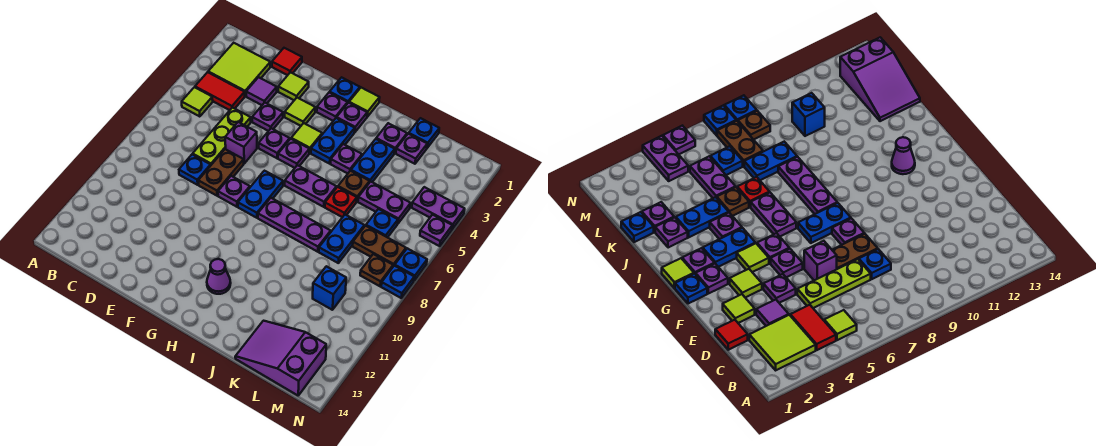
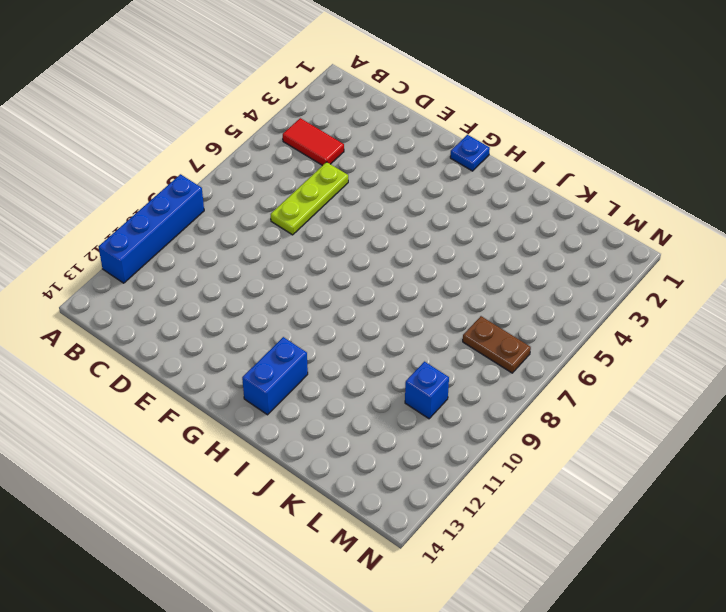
blue 1x4 brick [99,174,204,283] -> none
blue 1x2 brick [242,337,308,415] -> purple 1x1 cone [207,259,231,294]
none -> lime 2x2 tile [208,43,270,96]
none -> lime 1x1 tile [182,87,213,117]
none -> red 1x1 tile [272,48,302,75]
none -> purple 1x1 tile [246,77,277,105]

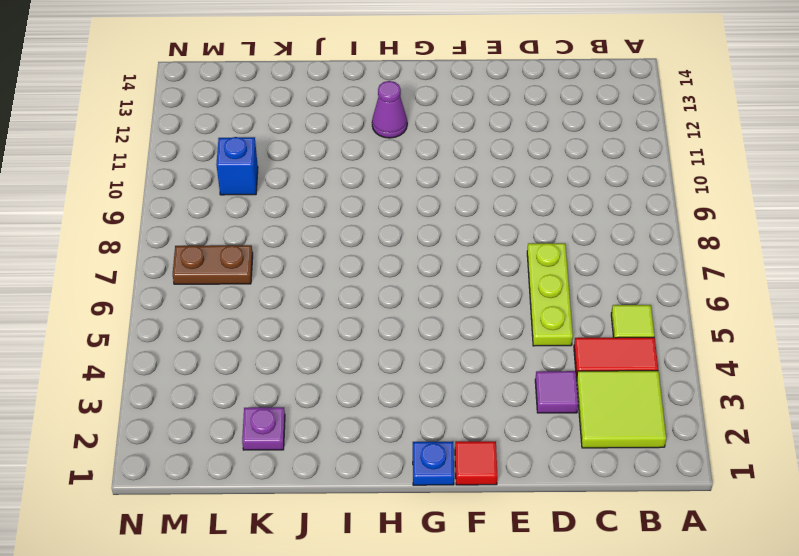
red 1x1 tile [455,441,498,485] -> red 1x1 tile moved to [272,48,302,75]
none -> blue 1x1 plate [179,154,211,185]
none -> lime 1x1 tile [278,72,309,100]
none -> purple 1x1 plate [252,103,283,131]
none -> purple 1x1 brick [225,122,257,163]

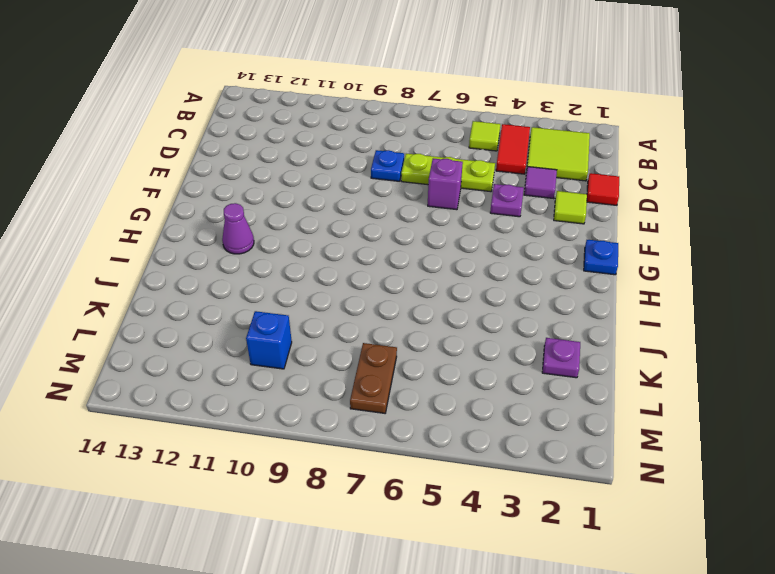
none -> brown 1x2 plate [198,149,244,196]
none -> lime 1x1 tile [285,98,315,126]
none -> purple 1x1 plate [259,128,290,158]
none -> purple 1x1 plate [218,176,250,207]

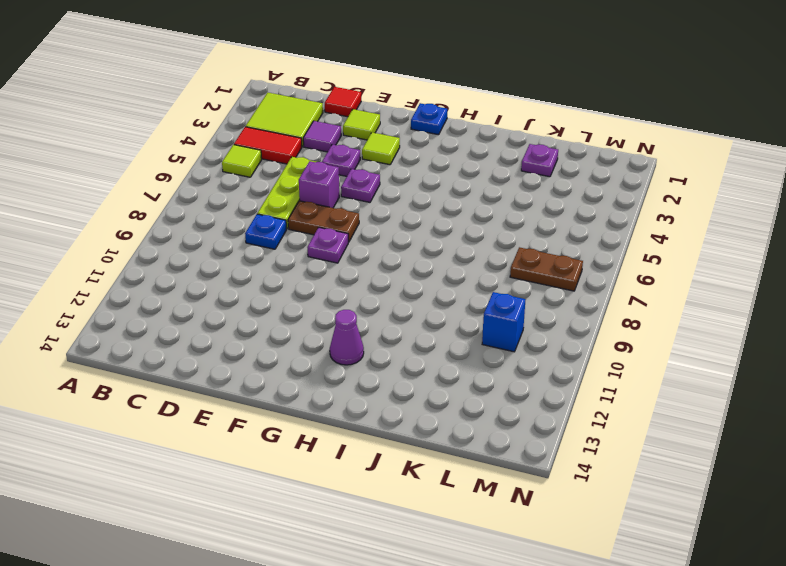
brown 1x2 plate [288,201,359,242] -> brown 1x2 plate turned to [198,149,244,196]
none -> purple 1x1 plate [317,92,348,121]
none -> lime 1x1 tile [291,123,322,153]
none -> purple 1x1 plate [278,139,309,168]
none -> blue 1x2 plate [238,171,283,218]

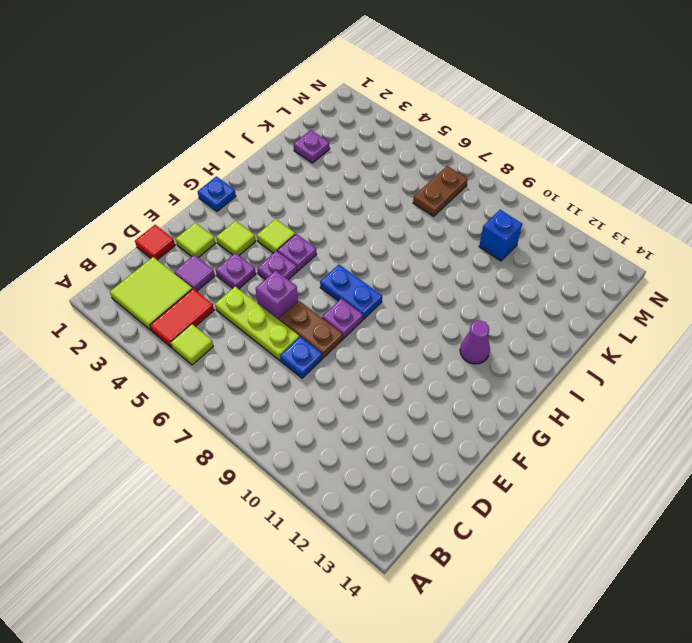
none -> purple 1x1 plate [317,92,348,121]
none -> lime 1x1 tile [349,88,380,117]
none -> purple 1x1 plate [337,103,367,132]
none -> blue 1x2 plate [311,118,355,164]

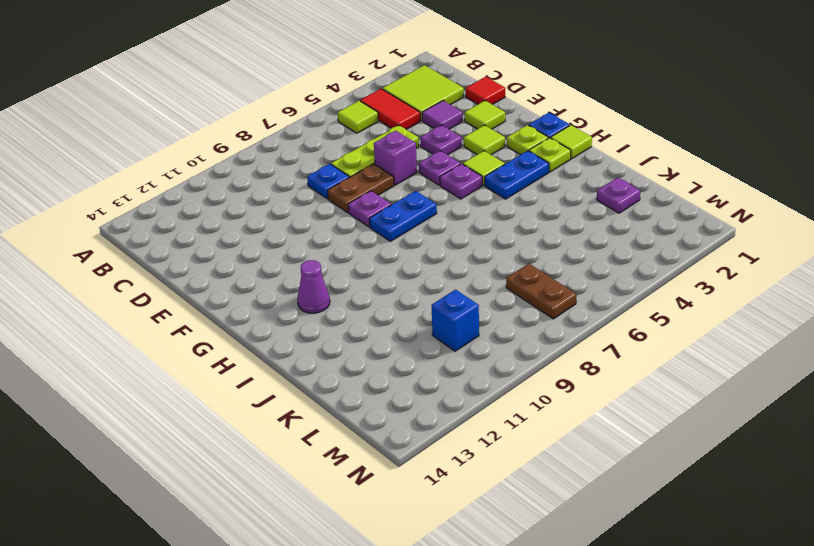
lime 1x1 plate [507,125,548,155] -> purple 1x1 plate [317,92,348,121]
lime 1x1 plate [529,138,571,172] -> purple 1x1 plate [337,103,367,132]
none -> purple 1x2 plate [285,165,336,207]
none -> purple 1x3 plate [258,198,331,252]
none -> purple 1x1 plate [331,144,362,173]
none -> purple 1x1 plate [376,123,407,153]

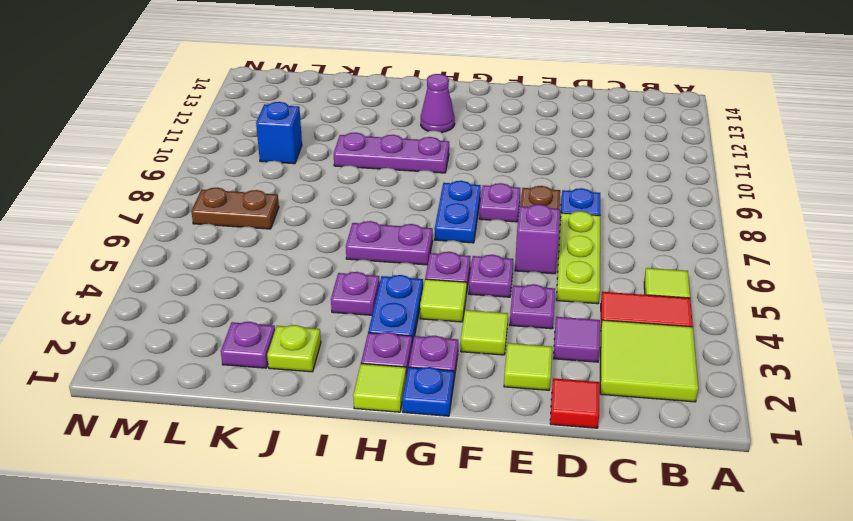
purple 1x3 plate [334,132,449,173] -> purple 1x3 plate moved to [258,198,331,252]
lime 1x1 plate [267,325,321,372] -> purple 1x1 plate [376,123,407,153]
none -> blue 1x2 plate [351,139,395,182]
none -> brown 1x1 plate [338,171,370,201]
none -> red 1x1 plate [325,187,357,217]
none -> blue 1x1 plate [409,118,439,148]

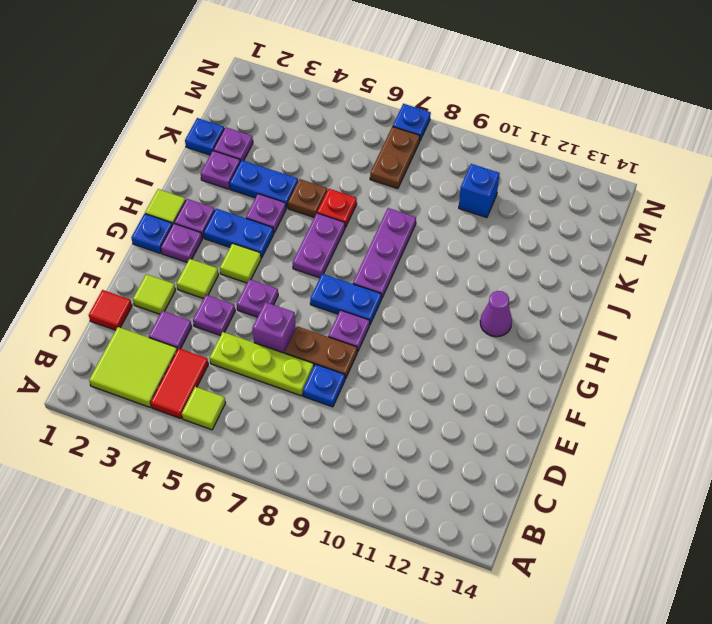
none -> purple 1x1 plate [278,139,309,168]
none -> purple 1x2 plate [358,182,411,223]
none -> blue 1x2 plate [319,215,364,263]
none -> purple 2x3 slope [235,321,326,395]

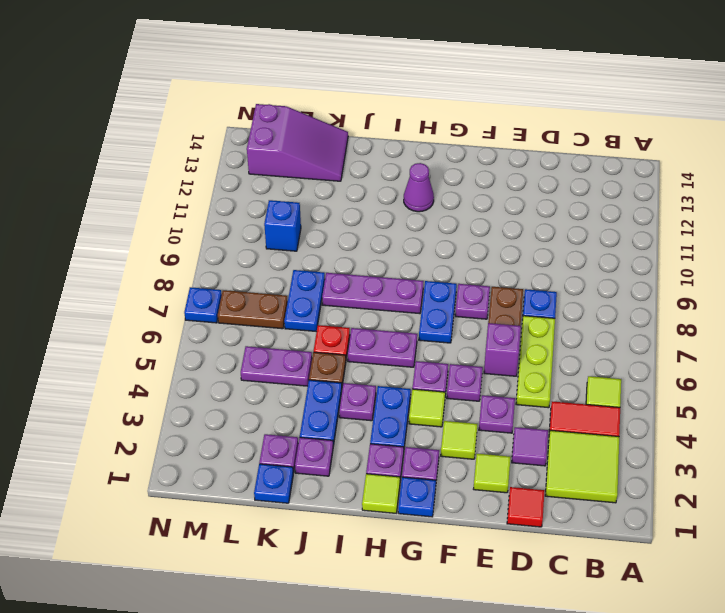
none -> blue 1x1 plate [366,209,398,238]
none -> purple 1x2 plate [412,187,465,229]
none -> brown 1x1 plate [360,254,393,286]
none -> purple 1x1 plate [420,215,452,246]

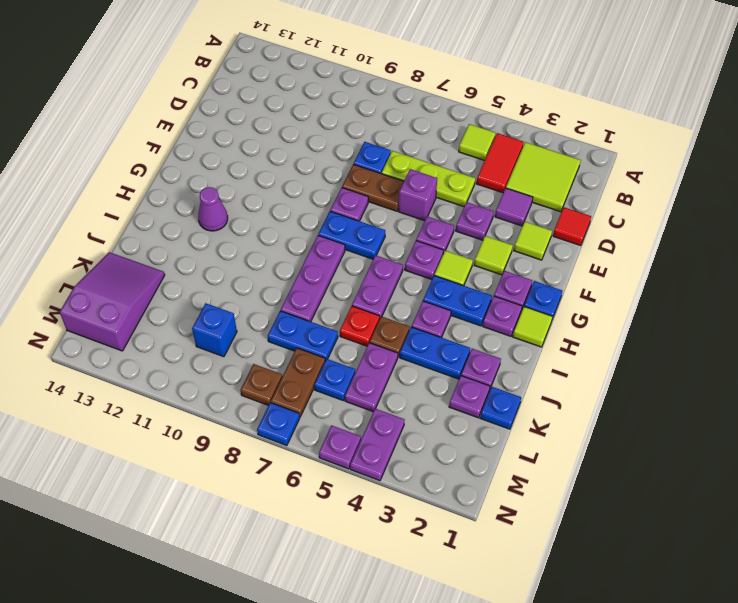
none -> blue 1x1 plate [381,265,414,298]

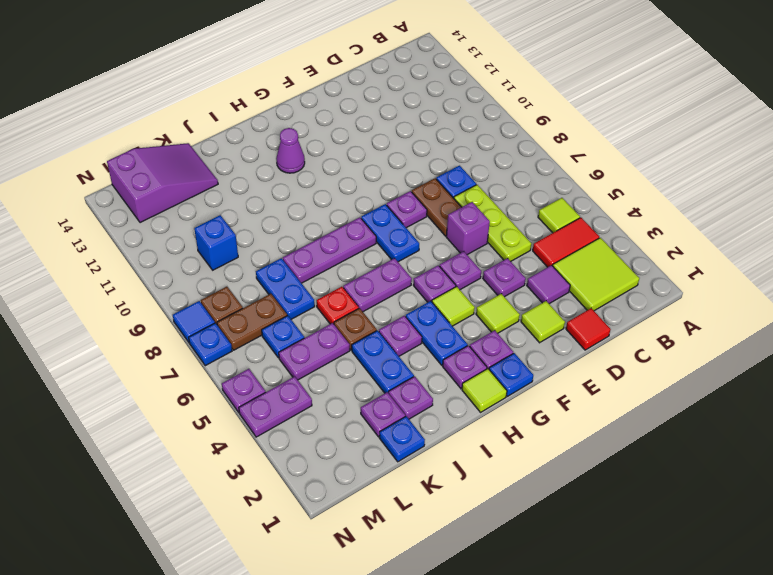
blue 1x1 tile [173,301,215,342] -> blue 1x1 plate [381,265,414,298]

